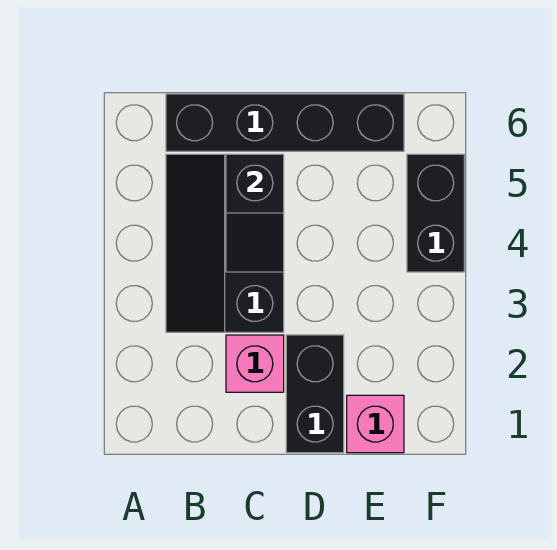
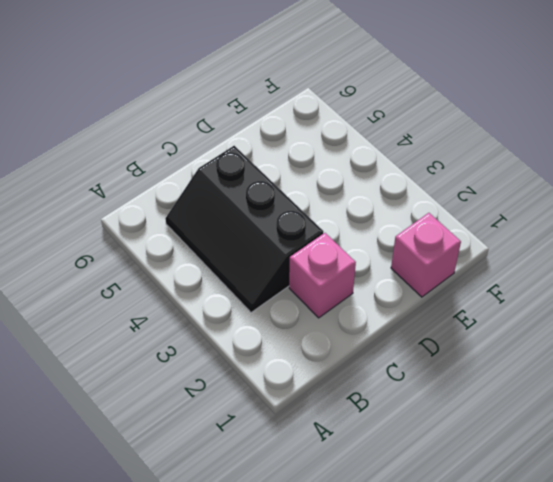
none -> black 1x4 brick [166,94,404,151]
none -> black 1x2 brick [286,335,344,453]

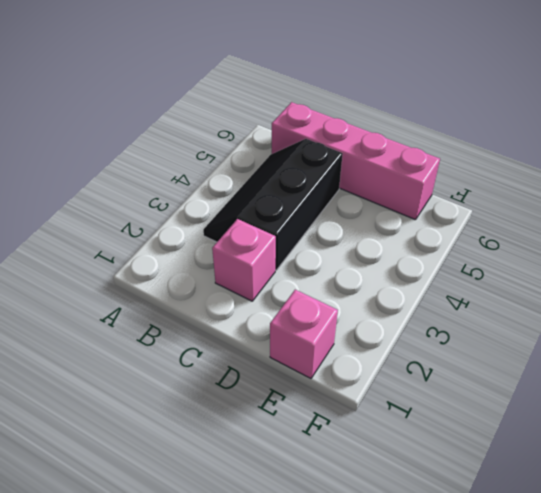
pink 1x4 brick [272,102,440,220] -> black 1x4 brick [166,94,404,151]
none -> black 1x2 brick [286,335,344,453]
none -> black 1x2 brick [407,154,464,272]

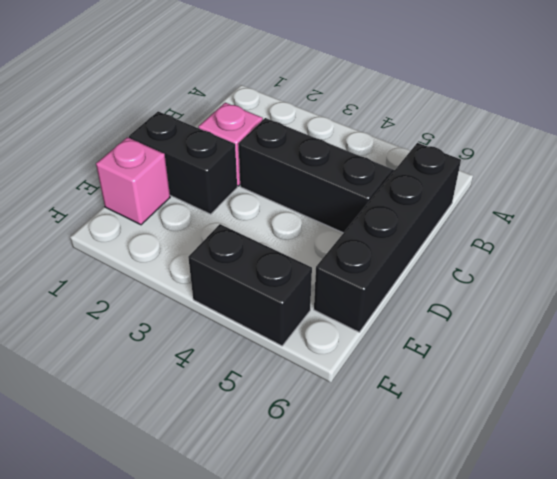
none -> black 1x2 slope [226,154,284,272]

